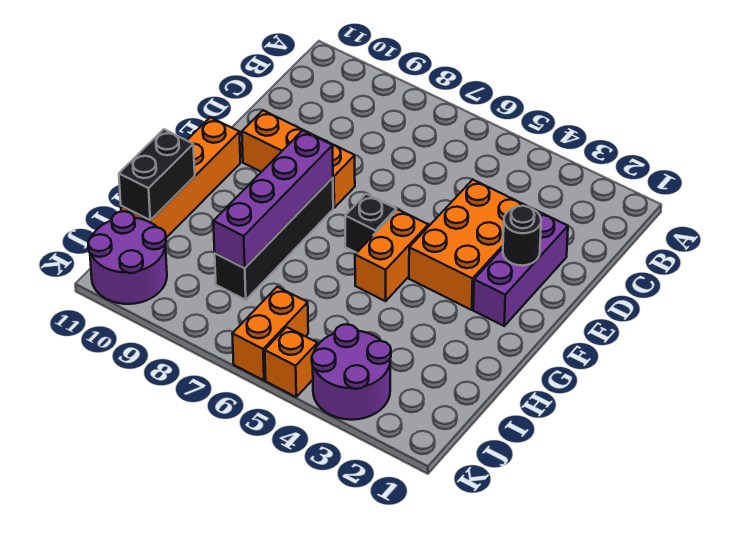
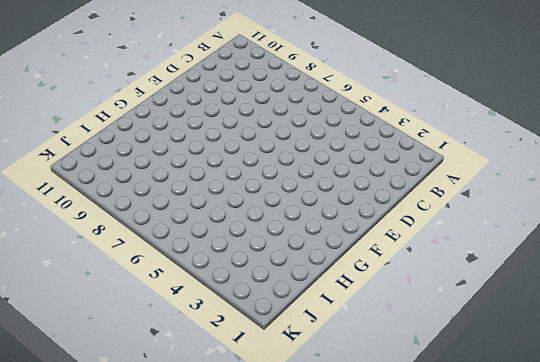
none -> purple 1x3 brick [473,211,568,326]
none -> orange 2x3 brick [409,180,536,310]
none -> orange 1x3 brick [242,110,355,208]

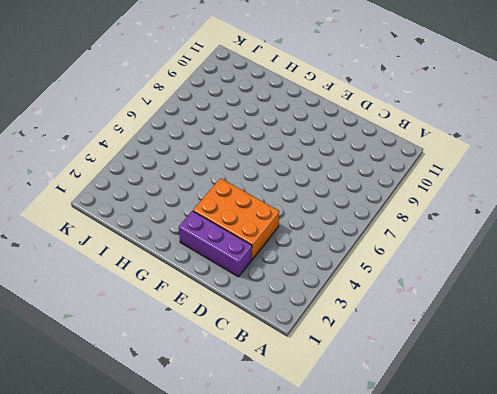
none -> orange 1x3 brick [242,110,355,208]
none -> orange 1x2 brick [355,210,428,301]
none -> black 1x1 brick [345,194,396,253]

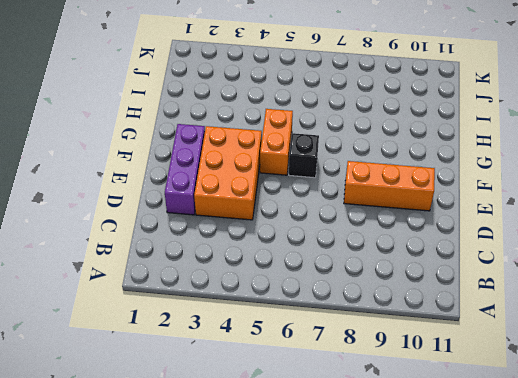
none -> black 1x4 brick [215,178,333,300]
none -> orange 1x4 brick [121,117,240,238]
none -> purple 2x2 round brick [312,324,391,420]

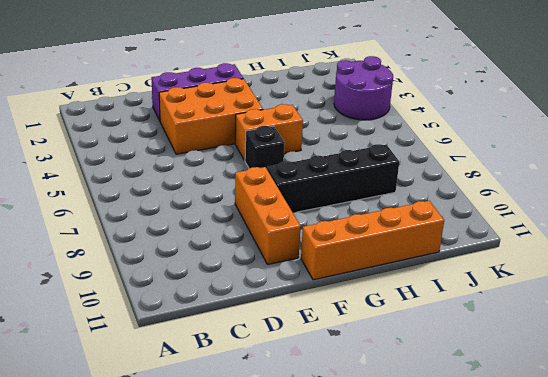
none -> orange 1x2 brick [232,287,308,380]
none -> purple 2x2 round brick [88,211,167,304]
none -> orange 1x1 brick [265,327,318,397]

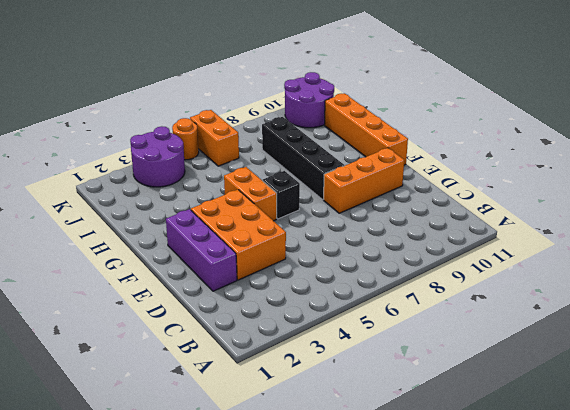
orange 1x1 round brick [172,118,199,160] -> orange 1x1 brick [265,327,318,397]
none -> black 1x1 round brick [503,206,541,266]
none -> purple 1x4 brick [213,130,333,268]
none -> black 1x2 brick [119,129,195,220]

